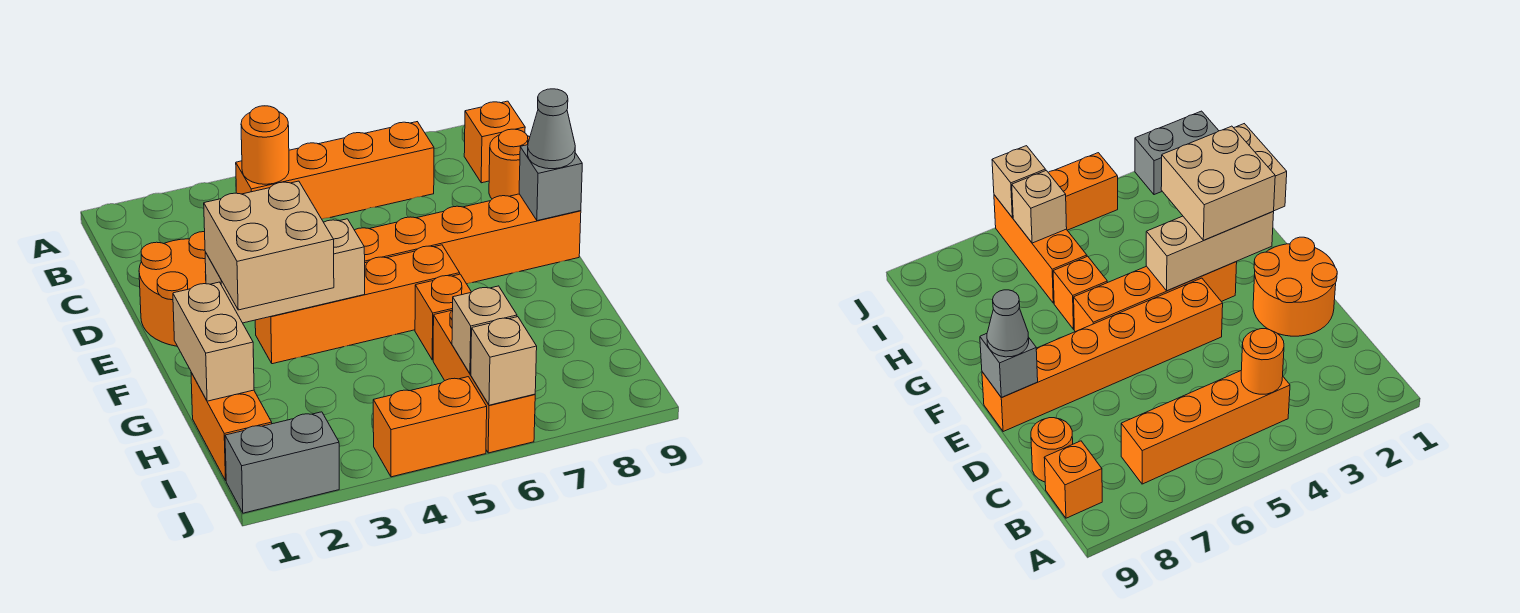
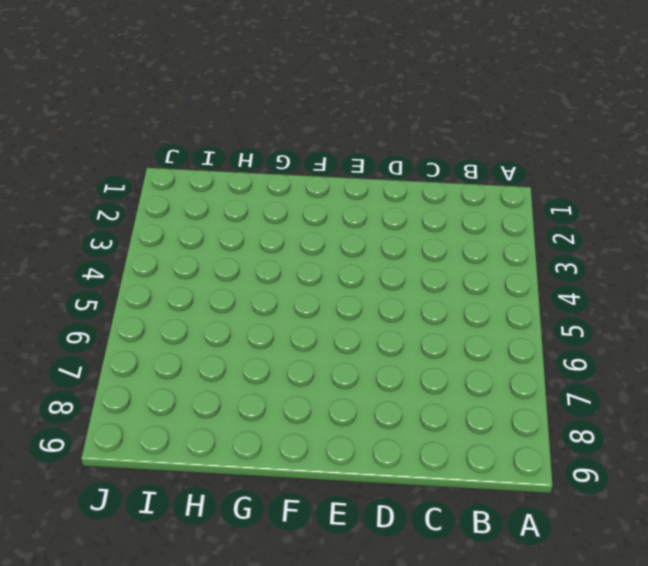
none -> orange 1x4 brick [236,122,434,219]
none -> orange 1x1 brick [464,101,525,183]
none -> orange 1x1 round brick [489,129,530,199]

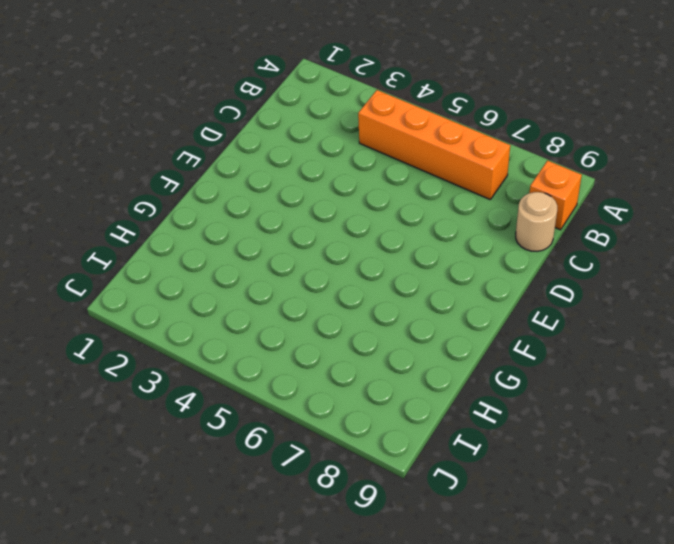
tan 1x1 round brick [516,192,557,251] -> orange 1x1 round brick [489,129,530,199]
none -> orange 2x2 round brick [139,232,206,346]
none -> orange 1x6 brick [355,194,581,284]
none -> orange 1x4 brick [255,245,460,364]

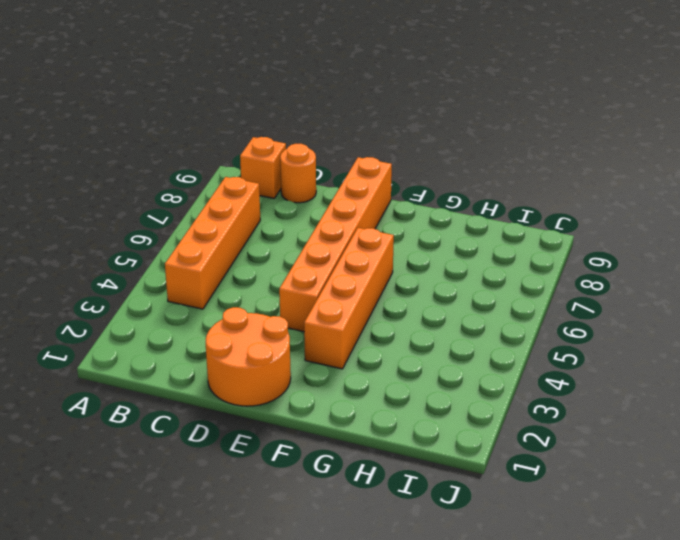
none -> orange 1x1 brick [415,274,471,360]
none -> orange 1x2 brick [191,373,272,481]
none -> orange 1x3 brick [433,310,535,453]

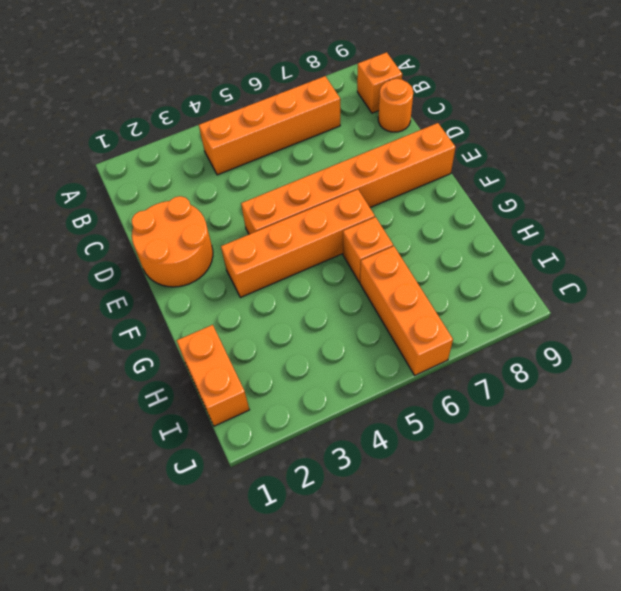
none -> grey 1x2 brick [225,412,339,513]
none -> orange 1x2 brick [373,377,487,477]
none -> orange 1x1 round brick [241,106,289,184]

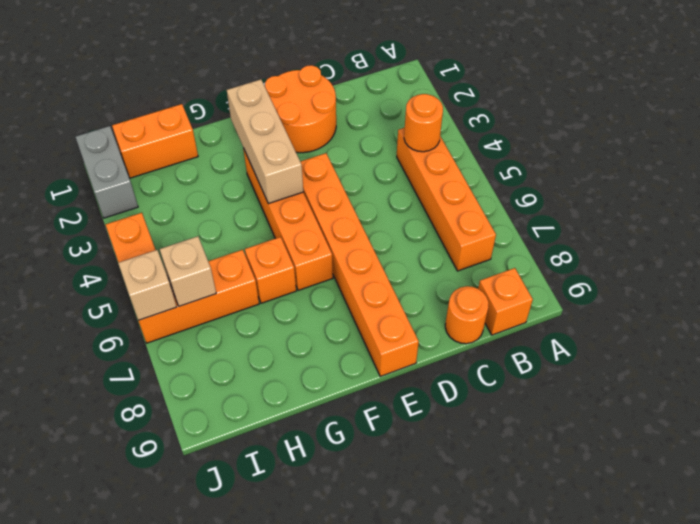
none -> grey 1x1 brick [519,145,582,221]
none -> tan 1x2 brick [173,282,254,401]
none -> grey 1x1 cone [528,89,575,169]

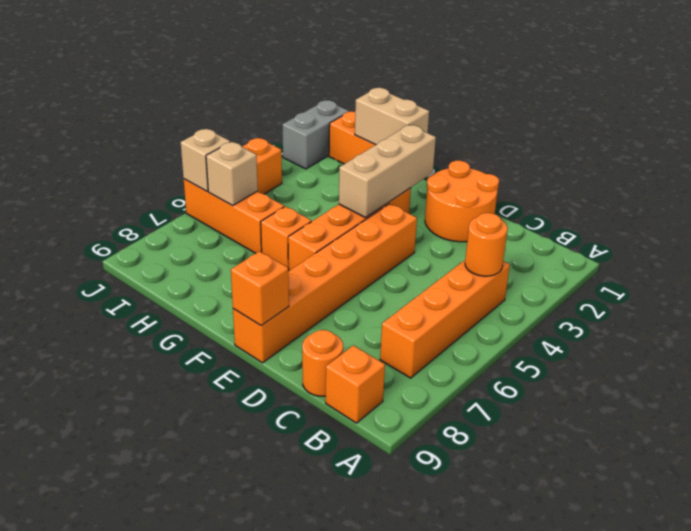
orange 1x1 brick [231,251,289,326] -> grey 1x1 brick [519,145,582,221]
none -> grey 1x1 cone [528,89,575,169]
none -> tan 2x2 brick [204,181,334,310]

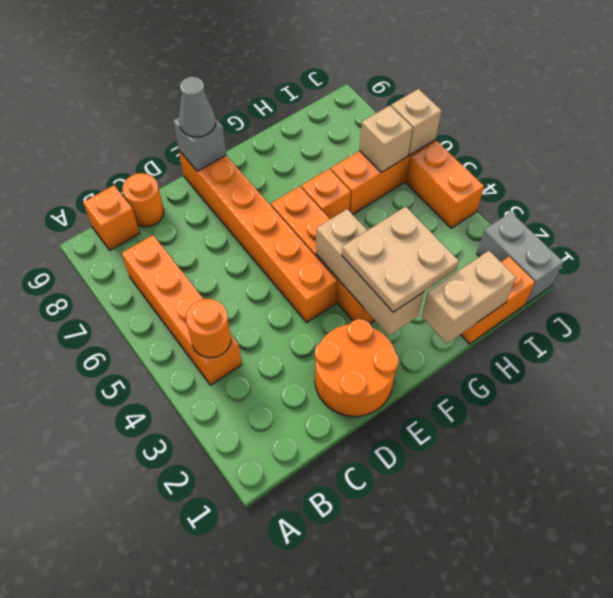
tan 2x2 plate [342,206,459,312] -> tan 2x2 brick [204,181,334,310]

